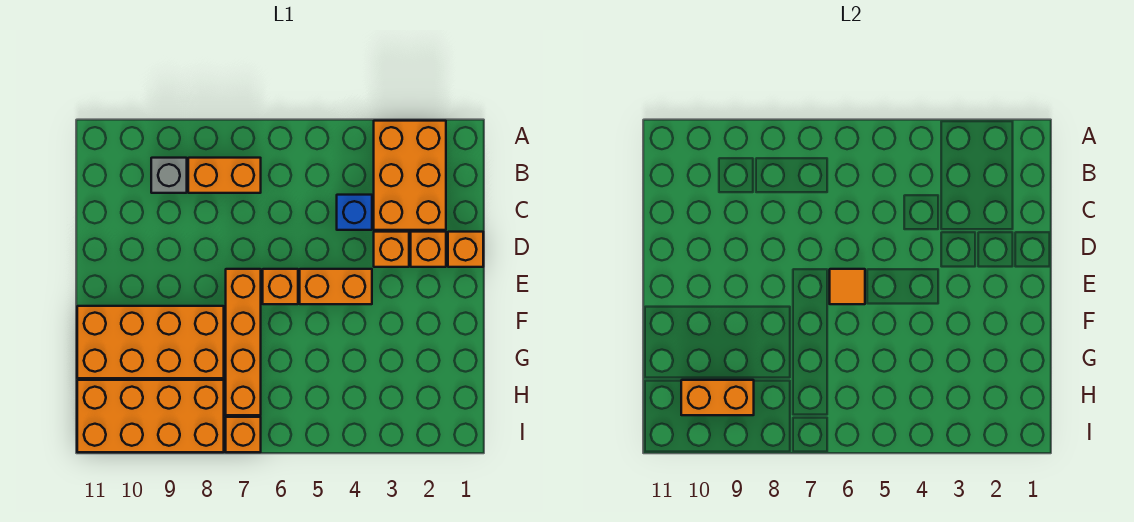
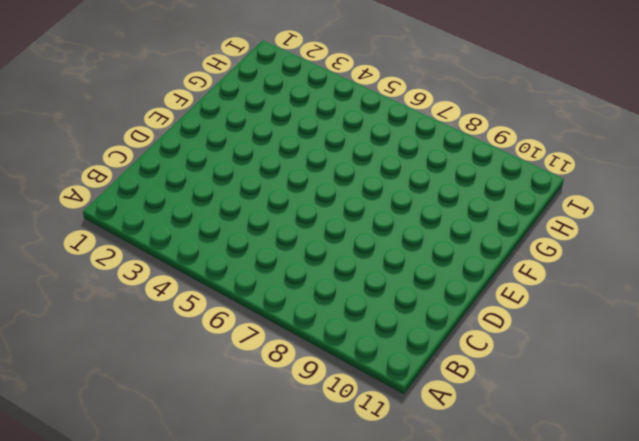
none -> orange 2x3 brick [374,121,446,230]
none -> orange 1x2 brick [188,158,261,193]
none -> grey 1x1 brick [151,158,187,193]

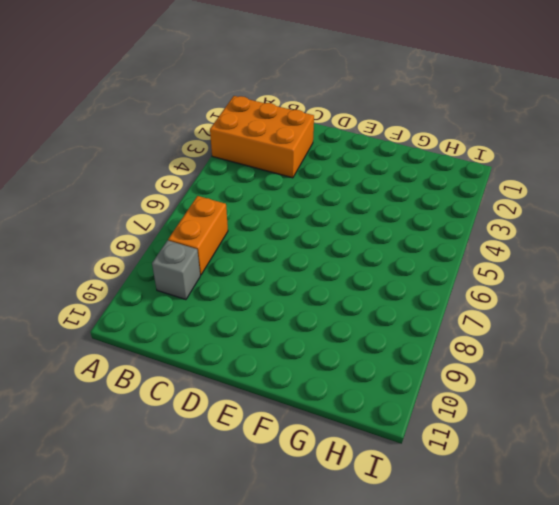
none -> blue 1x1 brick [337,195,372,230]
none -> orange 1x1 brick [448,232,483,267]
none -> orange 1x1 brick [411,232,446,267]

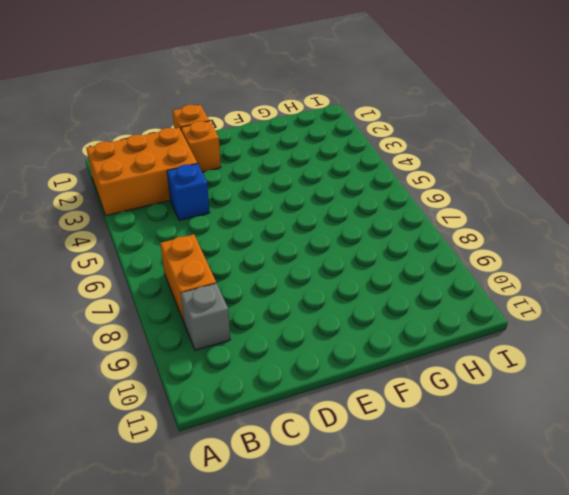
none -> orange 1x1 brick [374,232,409,267]
none -> orange 1x2 brick [300,269,372,304]
none -> orange 1x1 brick [263,269,298,304]

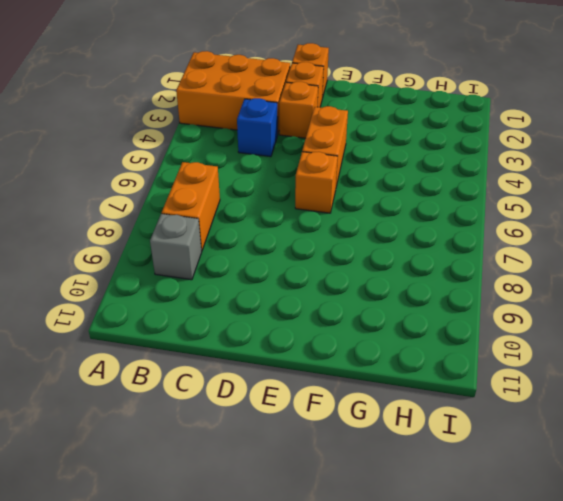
none -> orange 1x4 brick [226,269,261,415]
none -> orange 2x4 brick [77,306,224,378]
none -> orange 2x4 brick [77,380,224,452]

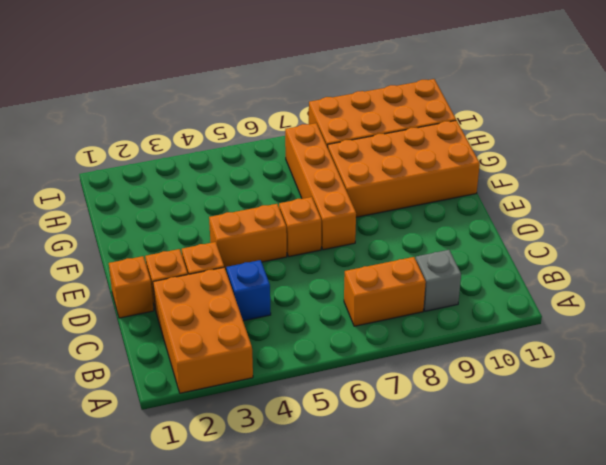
none -> orange 1x1 brick [226,417,261,452]
none -> orange 1x1 tile [830,269,865,304]
none -> orange 1x2 brick [681,380,754,415]

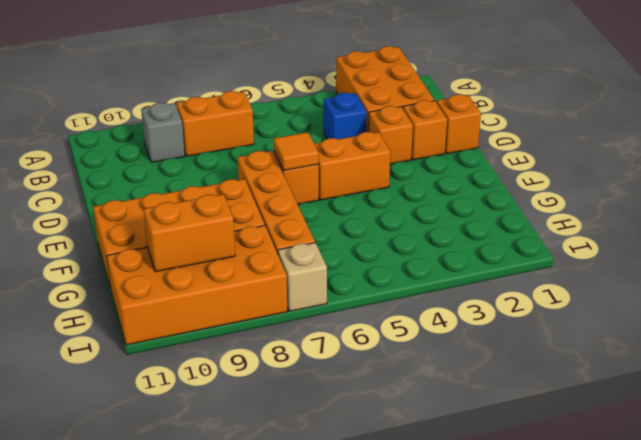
tan 1x1 brick [278,243,327,311] -> orange 1x1 brick [226,417,261,452]

